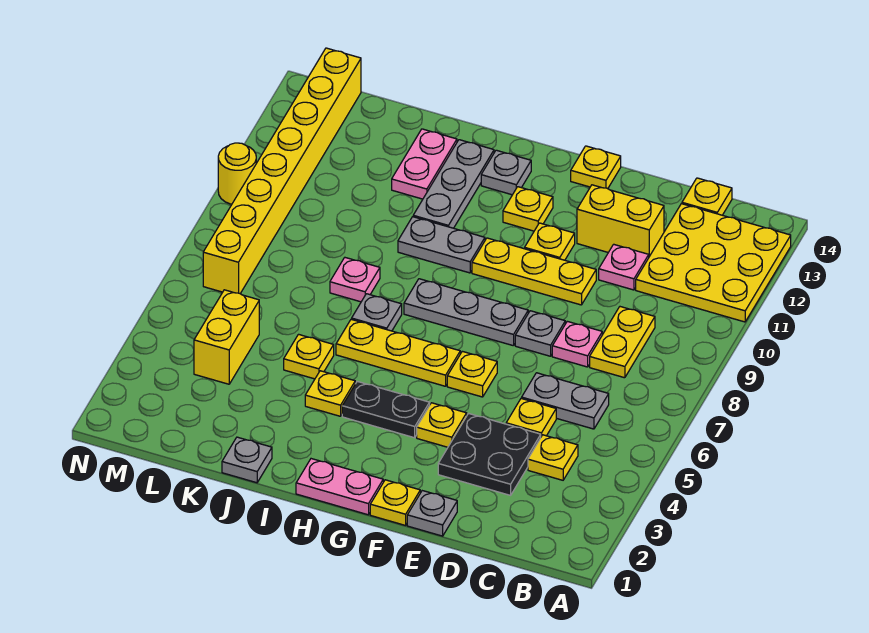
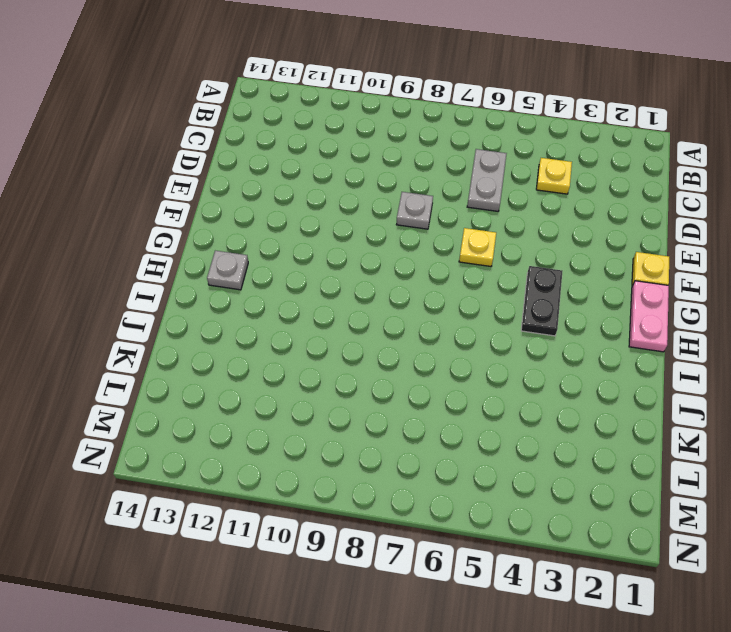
none -> yellow 3x3 plate [636,204,791,322]
none -> yellow 1x2 plate [590,307,655,378]
none -> yellow 1x1 plate [682,178,732,215]
none -> black 2x2 plate [438,413,541,495]

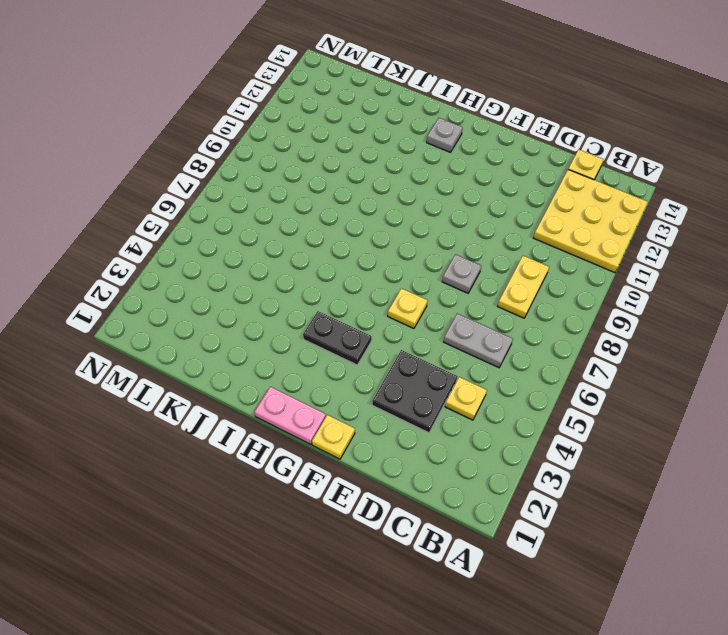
none -> yellow 1x1 plate [506,398,556,436]
none -> pink 1x1 plate [552,321,602,367]
none -> pink 1x1 plate [599,244,649,290]
none -> yellow 1x2 brick [577,185,664,256]

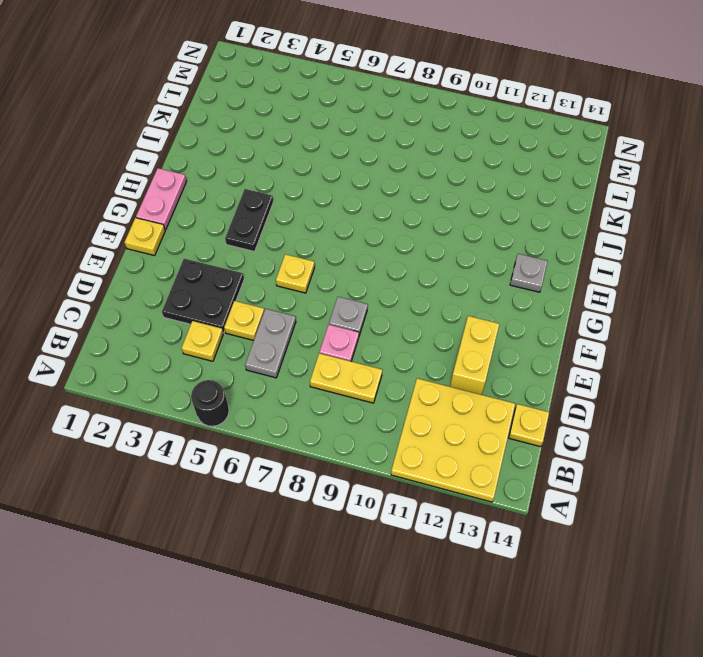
black 1x1 round brick [191,380,229,426] -> none
none -> pink 1x1 plate [599,244,649,290]
none -> grey 1x1 plate [407,491,457,536]
none -> yellow 1x3 plate [472,238,596,305]
none -> yellow 1x1 plate [417,403,467,447]

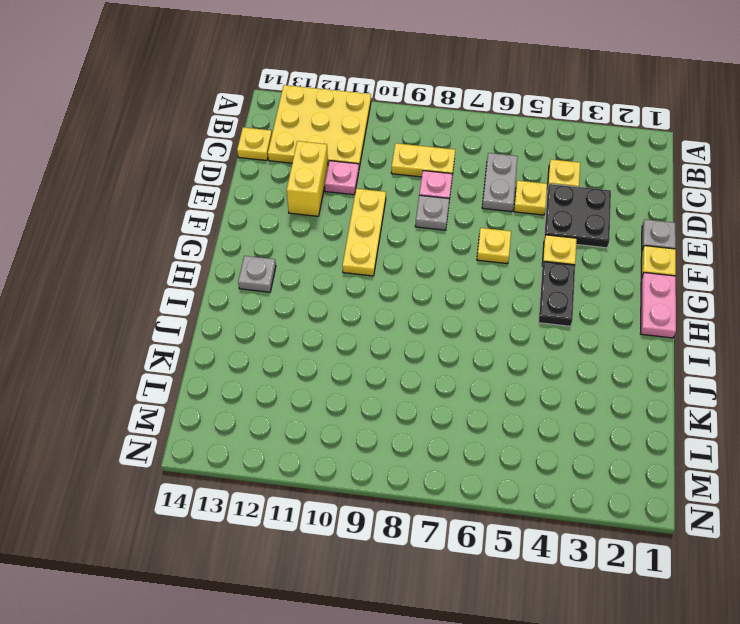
none -> grey 1x3 plate [404,279,528,346]
none -> yellow 1x1 plate [525,223,575,260]
none -> yellow 1x1 plate [571,146,621,189]
none -> yellow 1x3 plate [336,319,460,386]

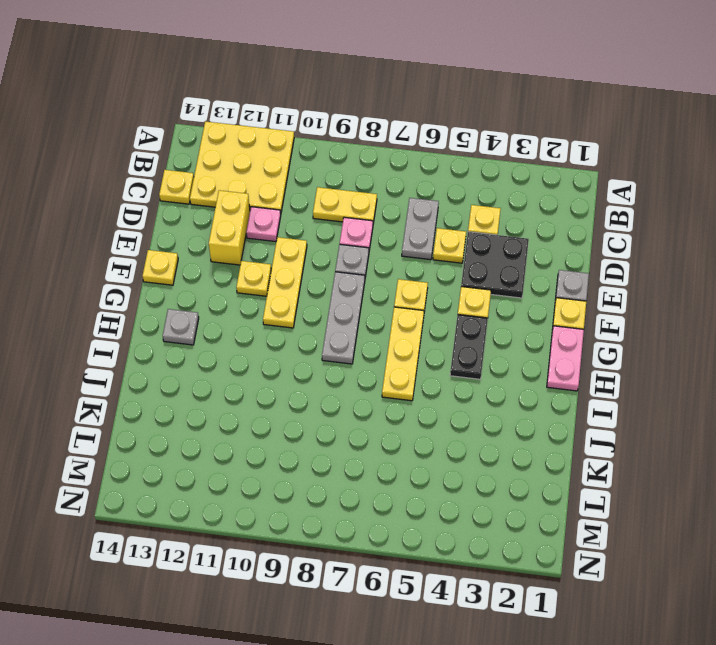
none -> yellow 1x1 plate [503,187,553,231]
none -> grey 1x2 plate [398,217,485,273]
none -> yellow 1x1 plate [305,371,355,416]
none -> grey 1x1 plate [352,294,402,331]

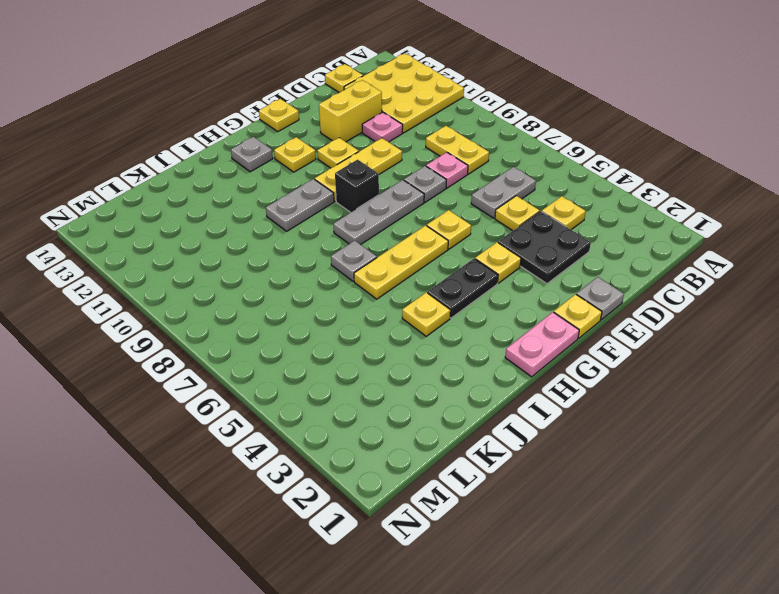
black 1x1 brick [335,160,379,212] -> none
none -> grey 1x3 plate [413,140,494,228]
none -> grey 1x1 plate [222,437,272,483]
none -> yellow 1x1 plate [284,334,334,379]
none -> pink 1x1 plate [330,258,380,302]

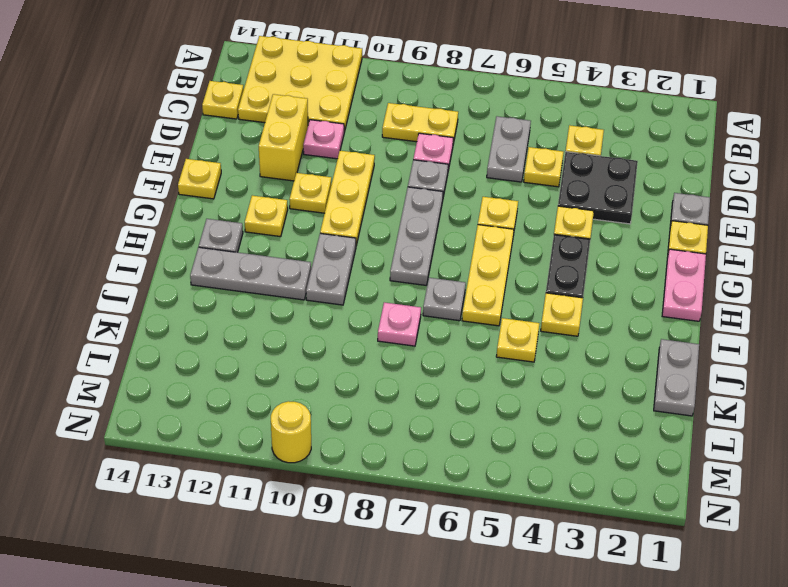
grey 1x2 plate [654,339,699,416] -> grey 1x1 plate [222,437,272,483]
none -> pink 1x2 plate [392,129,457,199]
none -> yellow 1x2 brick [194,290,259,384]
none -> yellow 1x8 brick [203,48,361,293]

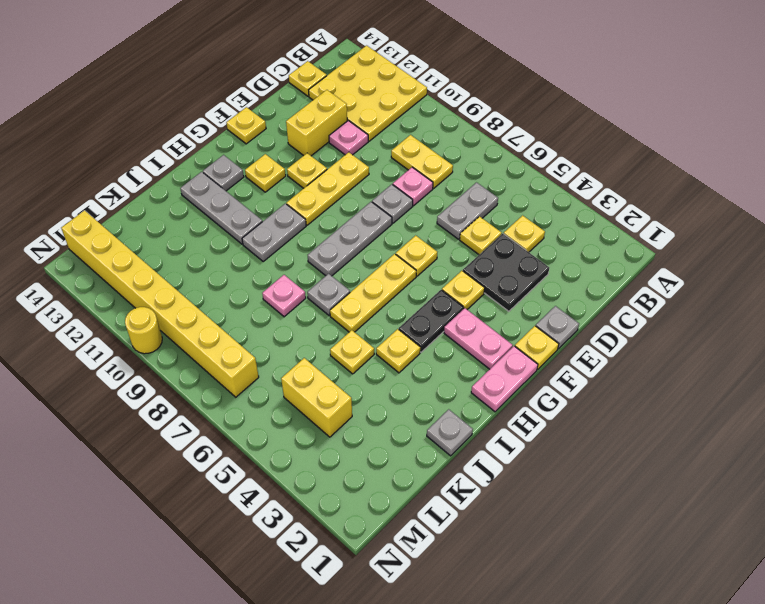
pink 1x2 plate [444,308,513,369] -> pink 1x2 plate moved to [392,129,457,199]

